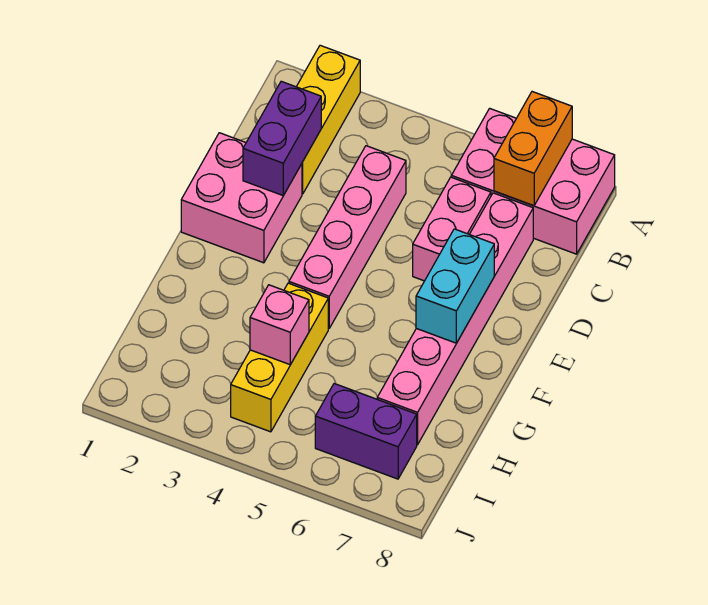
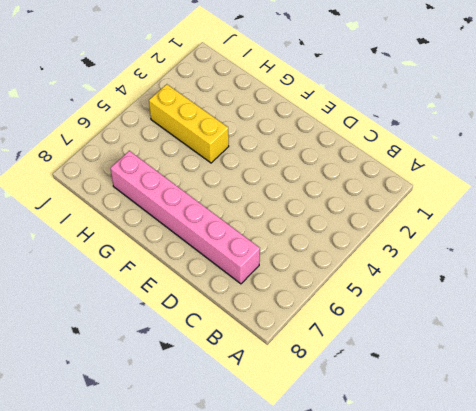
none -> yellow 1x3 brick [297,45,360,194]
none -> pink 2x3 brick [451,108,615,254]
none -> pink 1x4 brick [289,146,406,329]

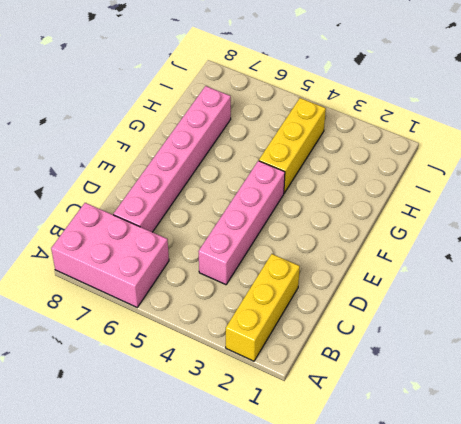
none -> pink 1x2 brick [413,177,491,281]
none -> pink 2x2 brick [181,133,302,263]
none -> purple 1x2 brick [315,384,417,479]

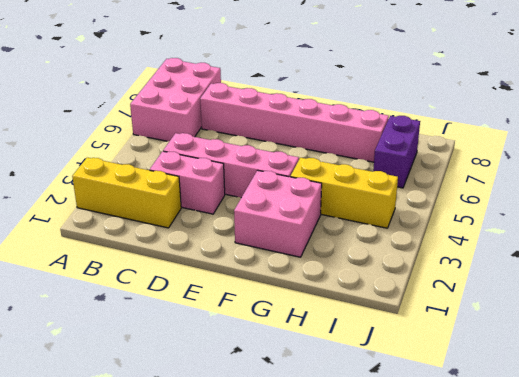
pink 1x2 brick [150,151,225,214] -> pink 1x2 brick moved to [413,177,491,281]
pink 2x2 brick [234,170,322,257] -> pink 2x2 brick moved to [181,133,302,263]
none -> orange 1x2 brick [494,92,572,206]
none -> purple 1x2 brick [243,81,321,195]
none -> cyan 1x2 brick [416,229,494,343]

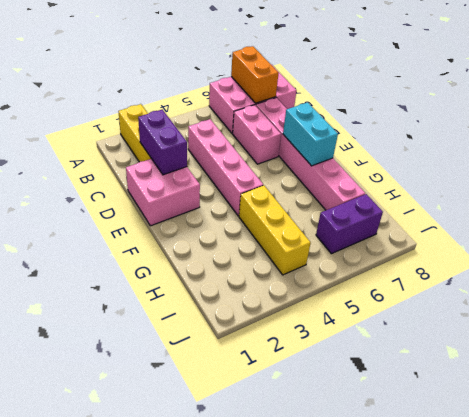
none -> pink 1x1 brick [250,285,309,365]

